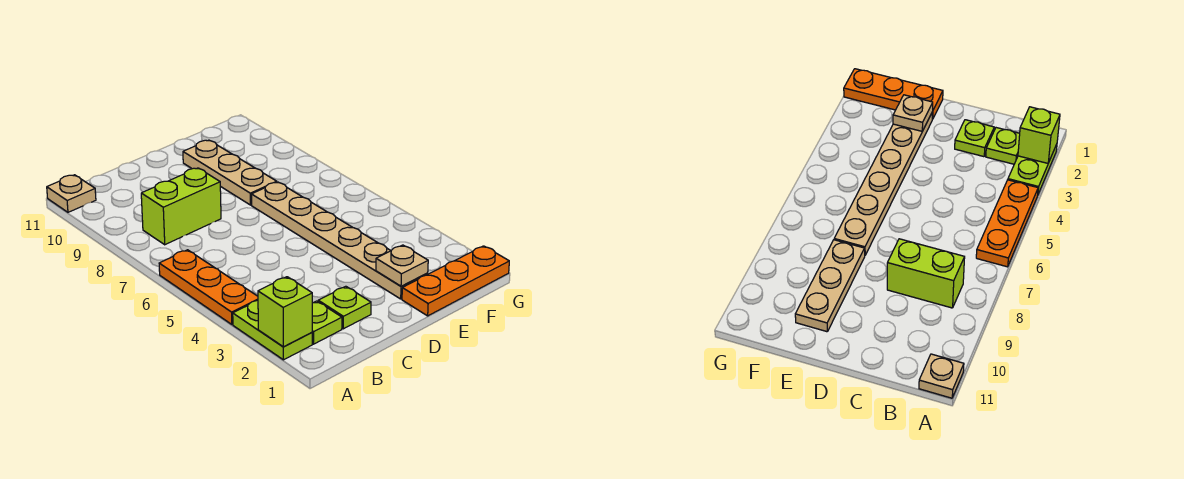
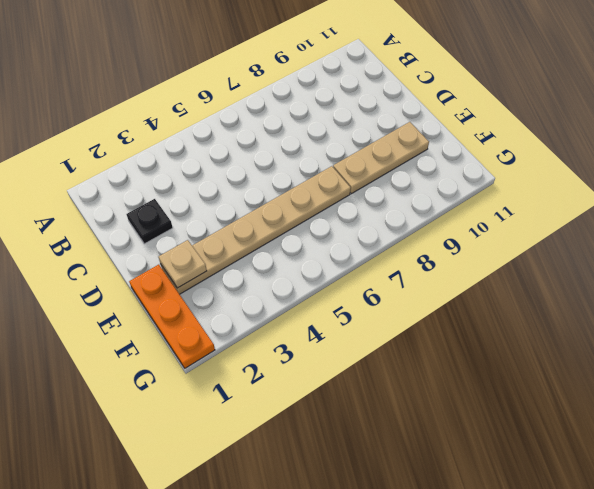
black 1x1 plate [127,199,173,244] -> lime 1x1 plate [318,286,371,329]
none -> lime 1x2 plate [233,300,312,360]
none -> orange 1x3 plate [159,250,258,324]

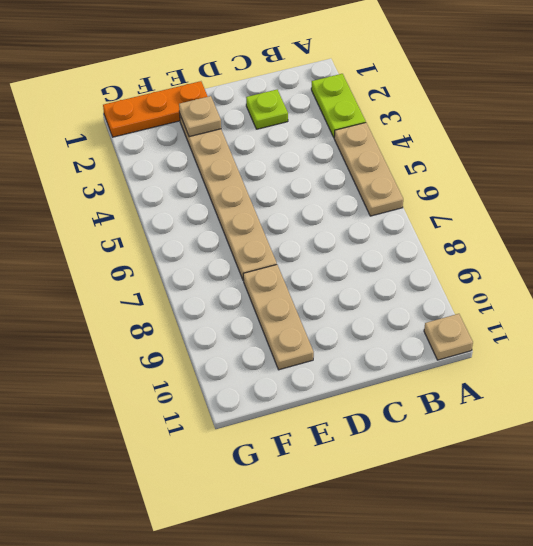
tan 1x3 plate [334,123,403,216] -> orange 1x3 plate [159,250,258,324]
none -> lime 1x1 plate [312,301,342,344]
none -> lime 1x2 brick [141,168,221,245]

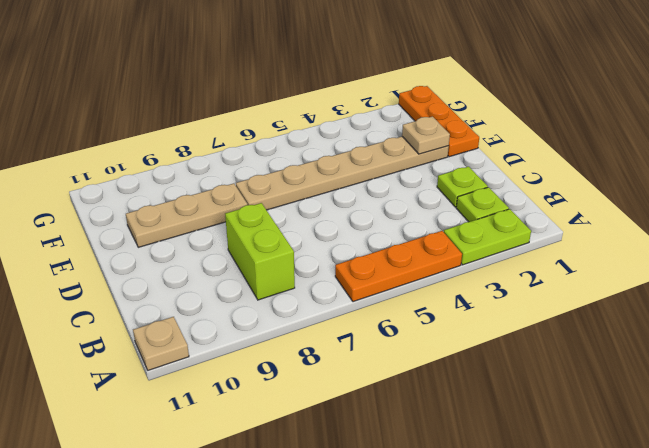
none -> lime 1x1 brick [258,277,313,347]

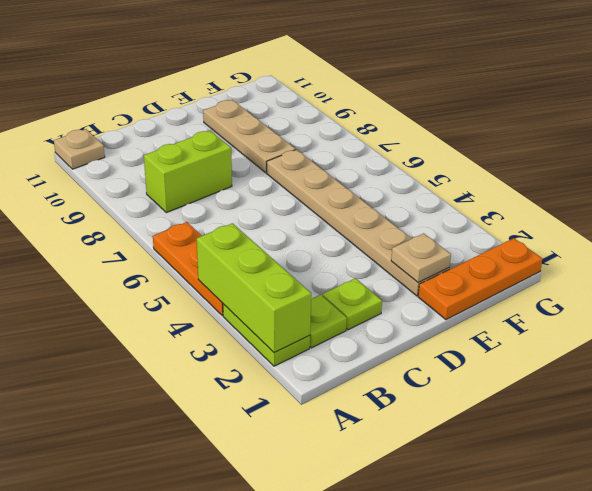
lime 1x3 brick [197,223,311,353] -> lime 1x1 brick [258,277,313,347]

